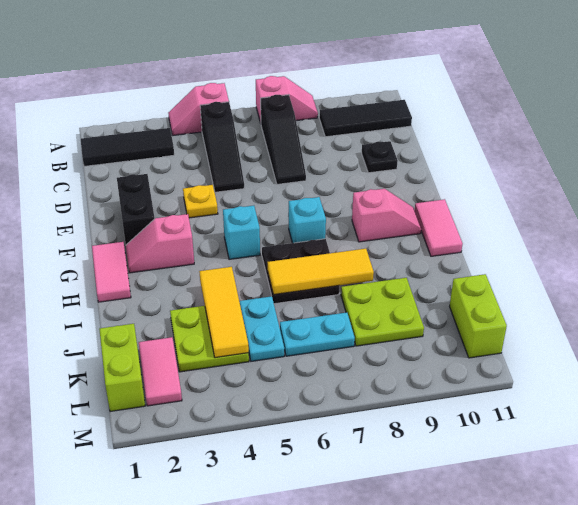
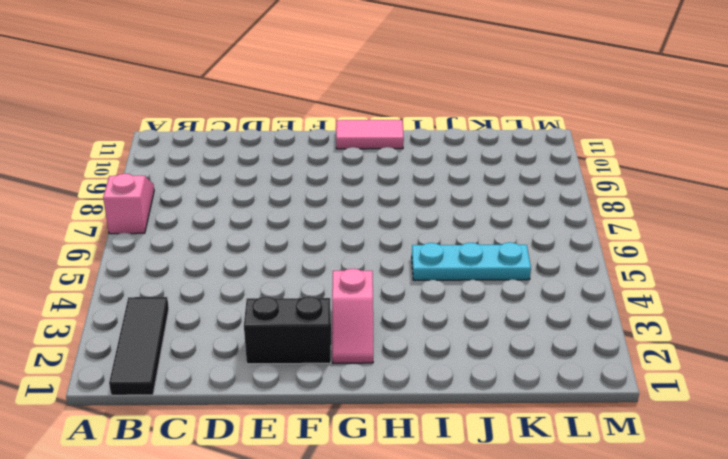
cyan 1x3 plate [412,242,531,280] -> cyan 1x2 plate [239,296,284,361]
none -> pink 1x2 slope [168,83,229,136]
none -> black 1x3 slope [200,102,244,192]
none -> black 1x3 slope [261,95,306,184]

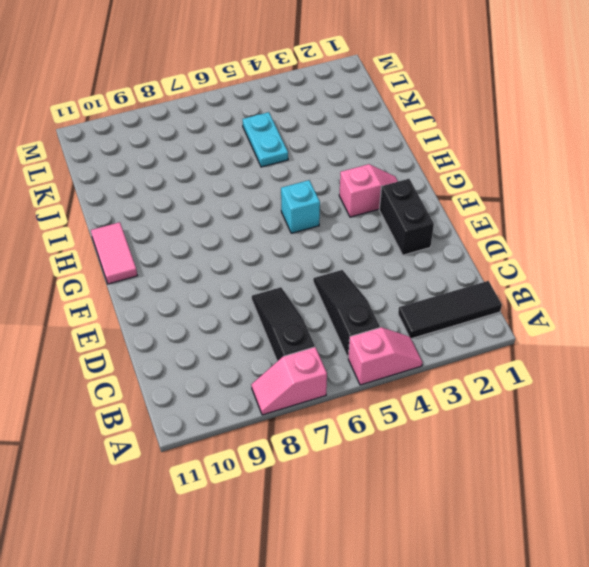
none -> black 1x3 tile [319,100,412,137]
none -> black 1x1 plate [362,141,398,173]
none -> yellow 1x1 plate [183,185,218,218]

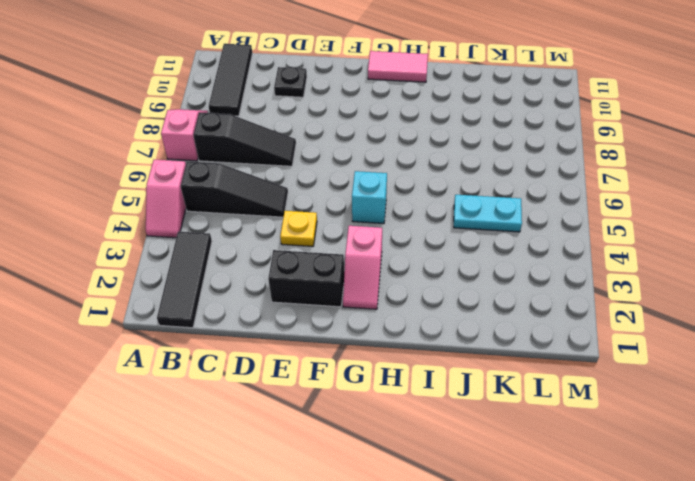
none -> pink 1x2 tile [92,242,131,302]
none -> cyan 1x1 brick [289,197,326,243]
none -> pink 1x2 slope [352,189,421,242]

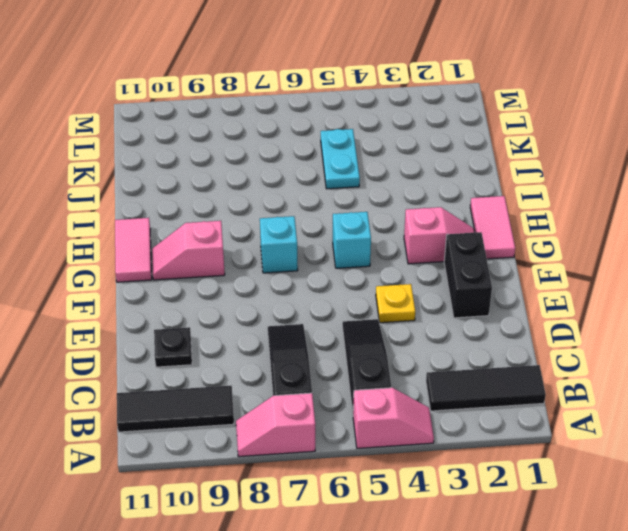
none -> black 2x2 plate [262,239,339,304]
none -> lime 2x2 plate [170,306,249,372]
none -> lime 2x2 plate [341,278,424,346]

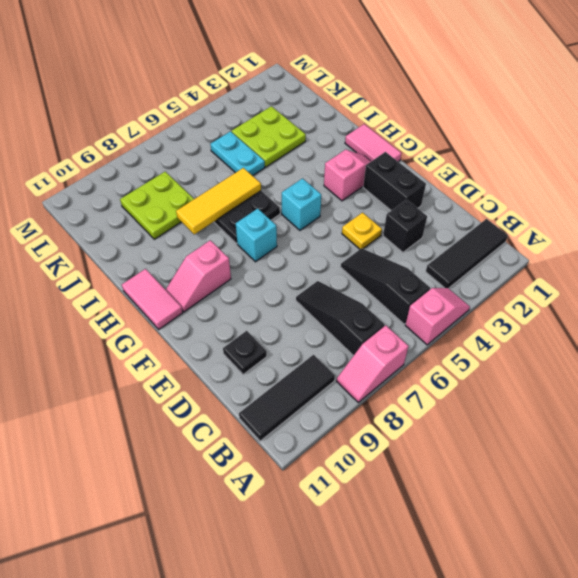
black 1x1 brick [383,200,427,252] -> none
none -> lime 1x2 brick [99,324,145,412]
none -> pink 1x2 tile [139,337,182,406]
none -> cyan 1x2 plate [280,312,355,356]

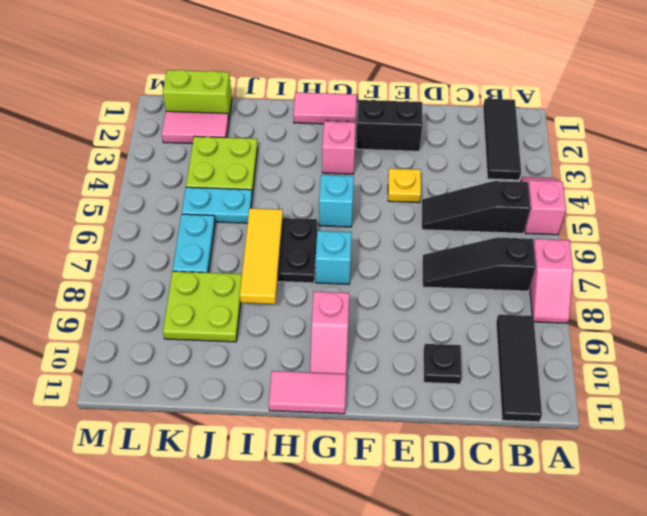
none -> lime 1x2 brick [450,274,507,358]
none -> yellow 1x3 tile [199,267,249,358]

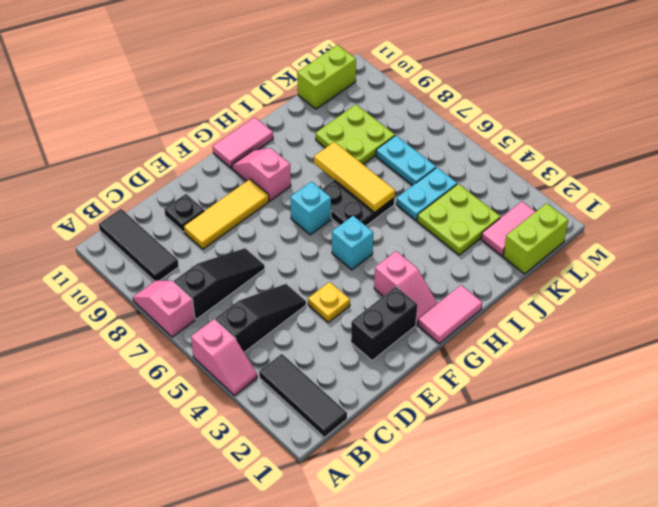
yellow 1x3 tile [184,179,269,249] -> yellow 1x3 tile moved to [199,267,249,358]

